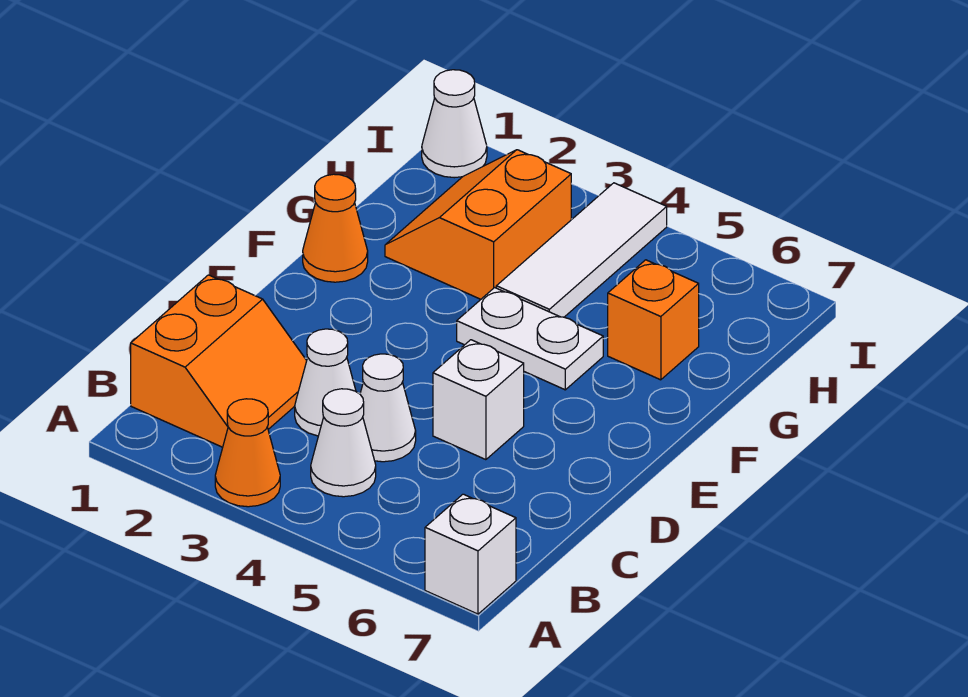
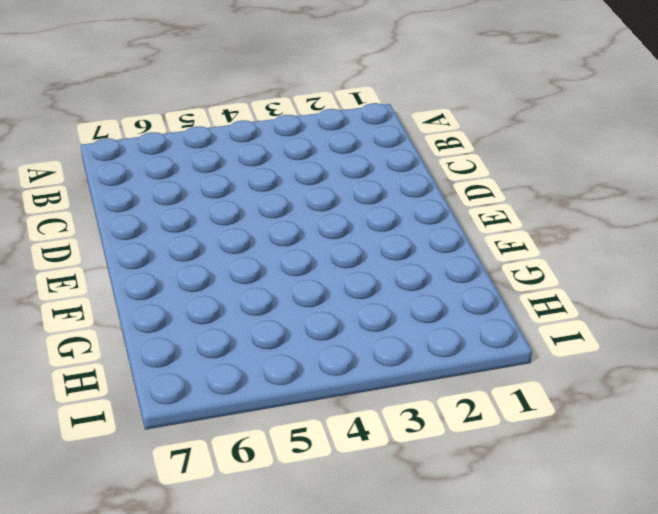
none -> orange 1x1 cone [215,399,280,507]
none -> white 1x1 brick [425,494,516,614]
none -> orange 2x2 slope [131,275,307,447]

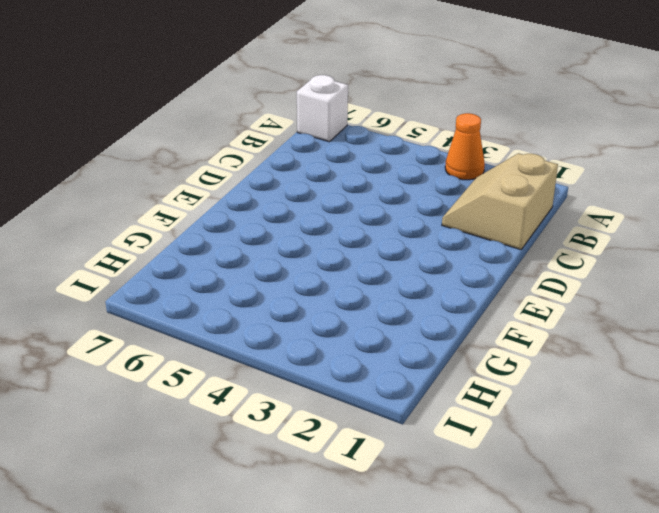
tan 2x2 slope [442,153,558,250] -> orange 2x2 slope [131,275,307,447]
none -> white 1x1 cone [311,389,376,497]
none -> white 1x1 cone [295,329,356,436]
none -> white 1x1 cone [360,354,416,462]

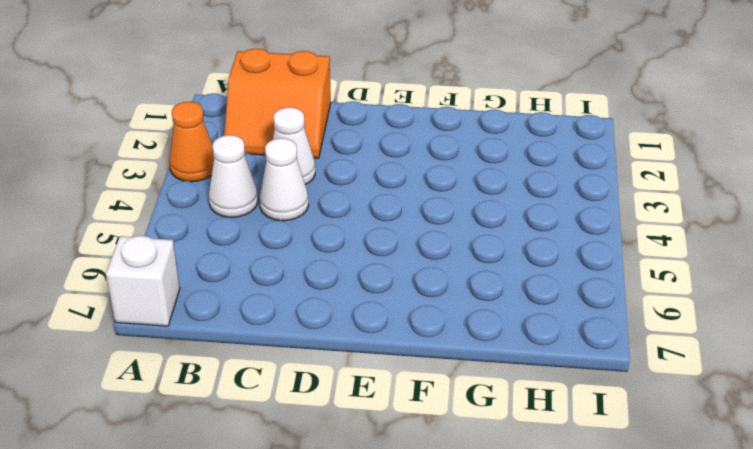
none -> white 1x1 brick [433,340,524,460]
none -> orange 1x1 cone [303,174,368,282]
none -> white 1x2 plate [457,288,603,390]

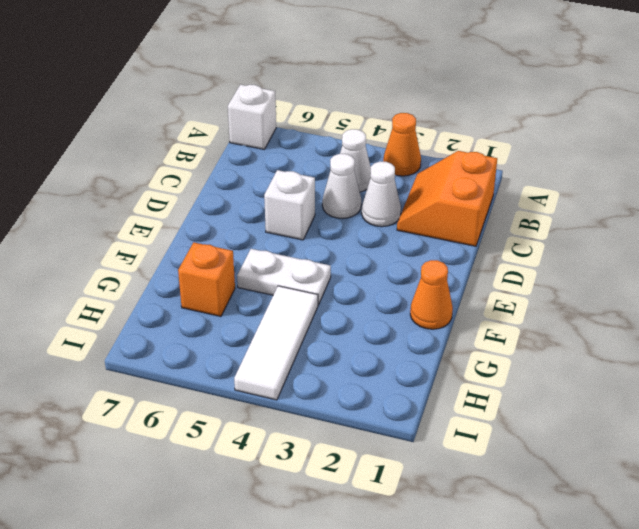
none -> orange 2x2 slope [385,150,571,299]
none -> white 1x1 cone [422,70,487,178]

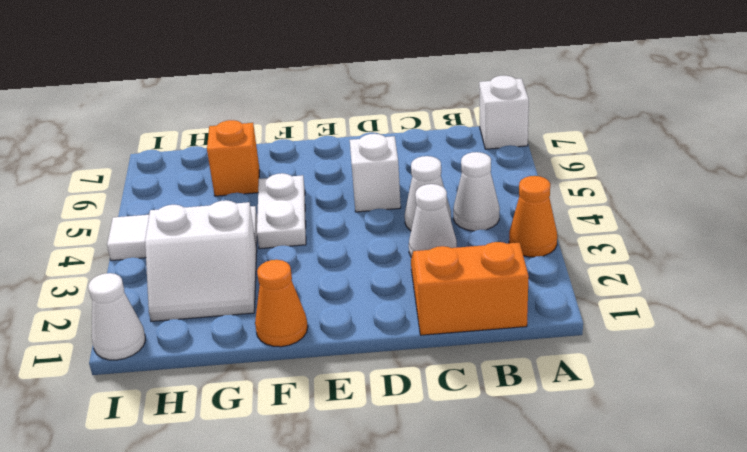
white 2x2 slope [145,200,257,321] -> orange 2x2 slope [385,150,571,299]

